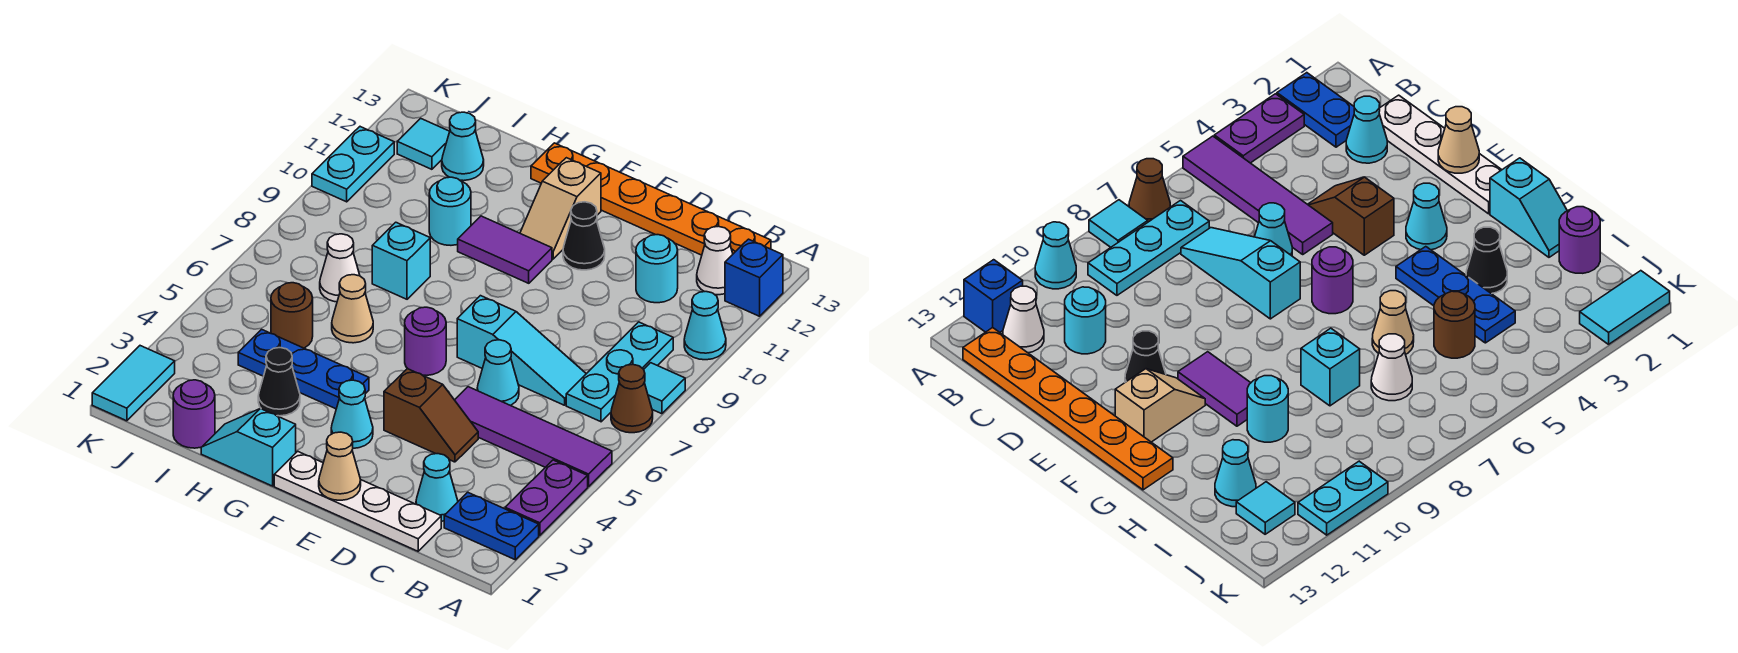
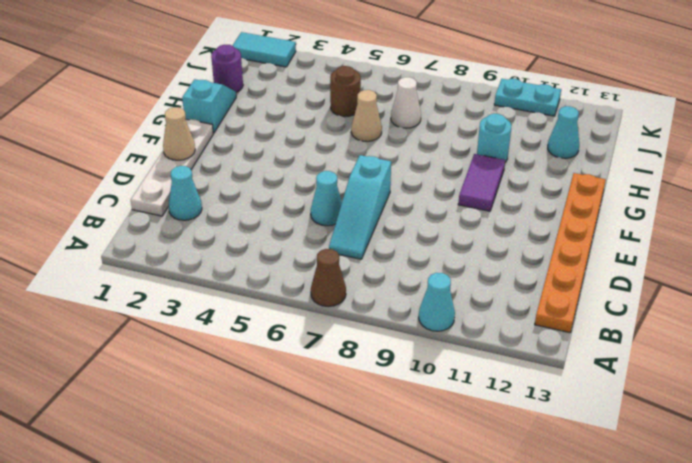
none -> blue 1x2 plate [444,492,539,560]
none -> purple 1x2 plate [505,460,588,535]
none -> purple 1x4 tile [455,387,612,487]
none -> cyan 1x1 tile [644,363,685,414]

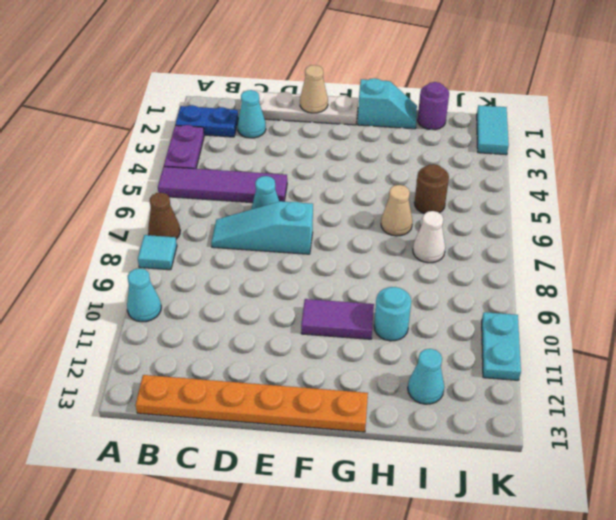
none -> blue 1x1 brick [725,239,783,316]
none -> cyan 1x3 plate [566,322,673,422]
none -> white 1x1 cone [697,226,733,295]
none -> cyan 1x1 round brick [636,235,678,303]

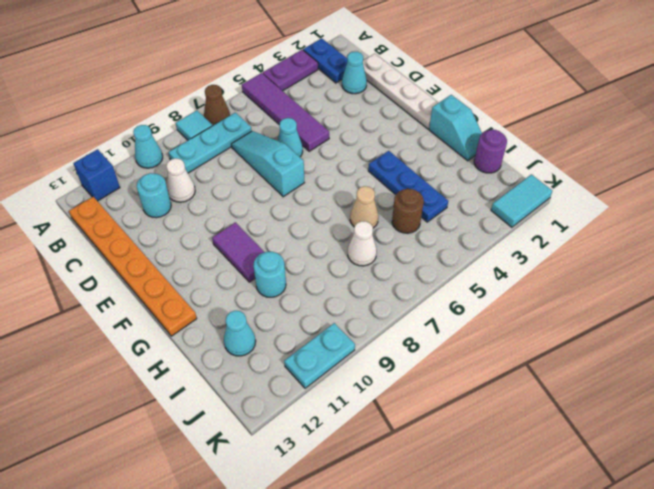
white 1x1 cone [166,158,195,202] -> white 1x1 cone moved to [697,226,733,295]
none -> brown 1x2 slope [384,369,478,462]
none -> black 1x1 cone [563,202,605,270]
none -> cyan 1x1 cone [331,380,373,448]
none -> purple 1x1 round brick [405,307,446,375]

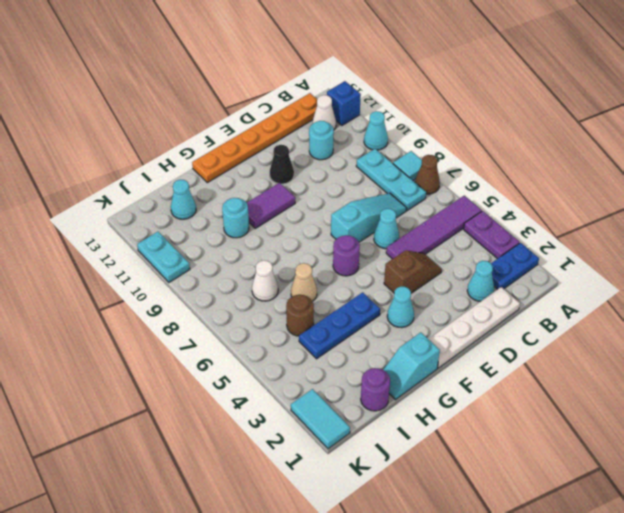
none -> tan 1x2 slope [520,158,601,259]
none -> black 1x1 cone [258,348,300,416]
none -> cyan 1x1 brick [372,222,430,299]
none -> cyan 1x1 tile [397,118,450,169]

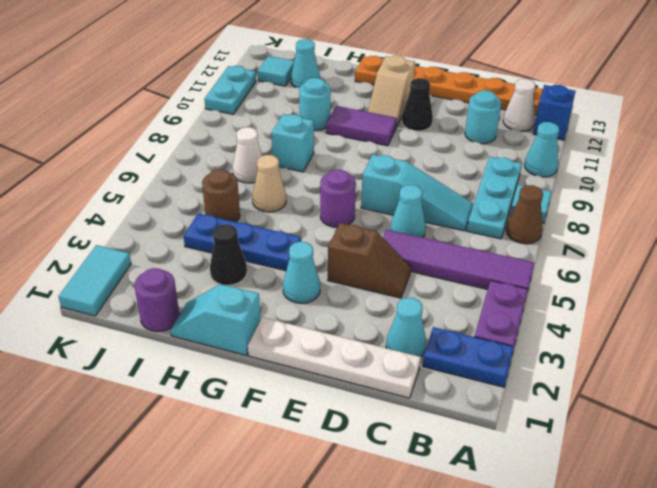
none -> tan 1x1 cone [319,432,361,500]

